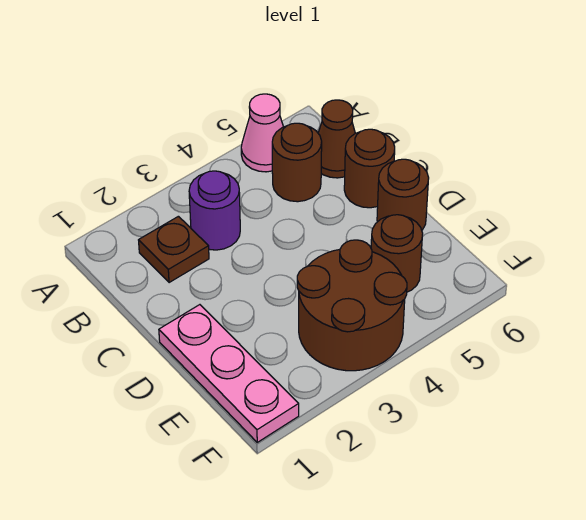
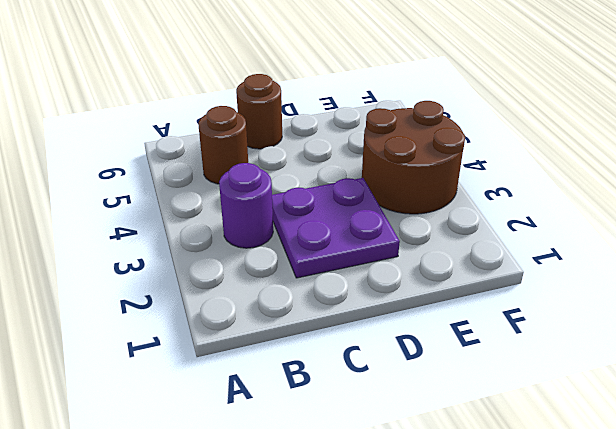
purple 2x2 plate [272,178,400,278] -> none
none -> pink 1x1 cone [241,94,283,172]
none -> brown 1x1 plate [139,216,209,283]

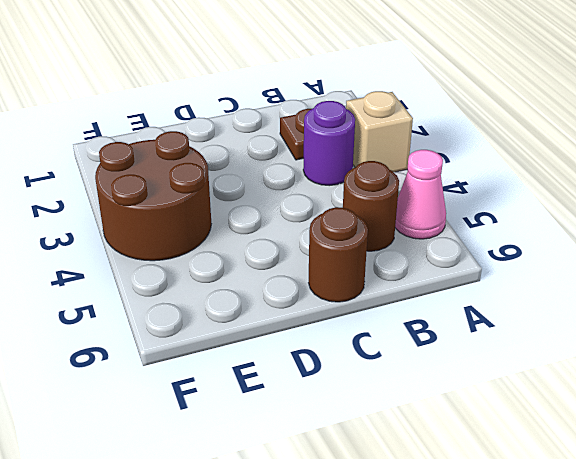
tan 1x1 brick [346,91,413,172] -> none
none -> brown 1x1 cone [318,100,355,178]
none -> pink 1x3 plate [159,305,299,442]

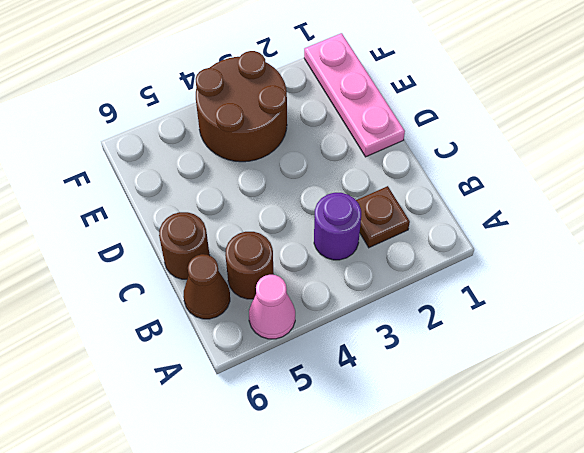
none -> brown 1x1 round brick [377,159,429,230]
none -> brown 1x1 round brick [371,215,423,292]

